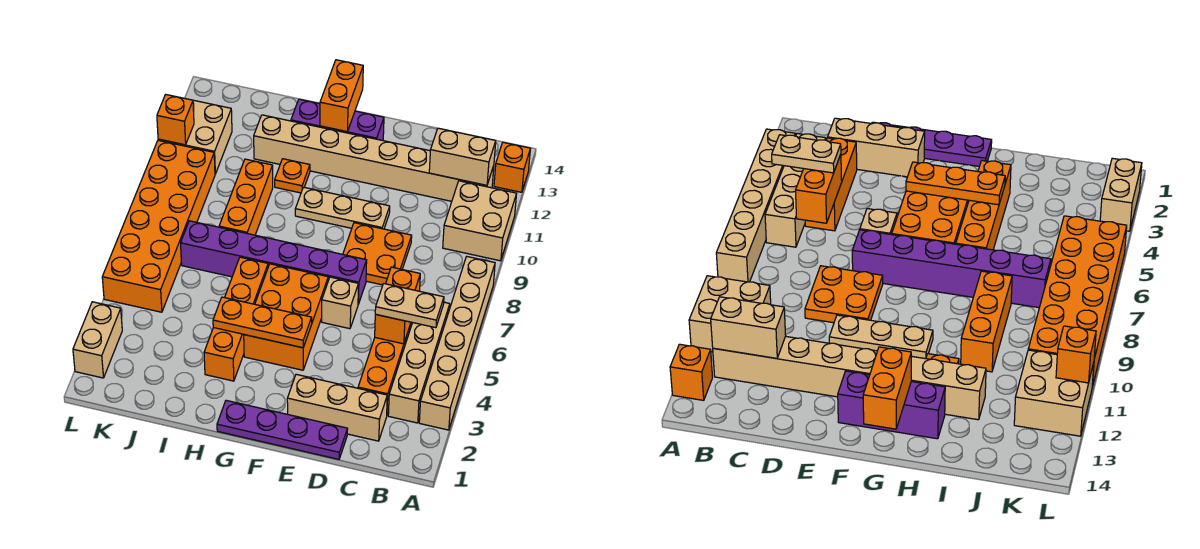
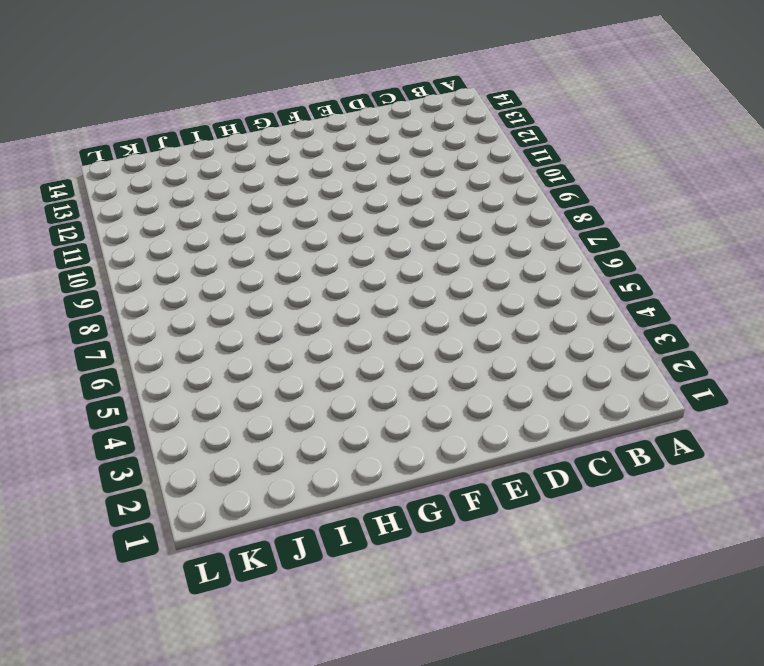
none -> tan 1x6 brick [419,257,495,430]
none -> tan 2x2 brick [443,181,517,261]
none -> orange 1x1 brick [494,142,530,192]

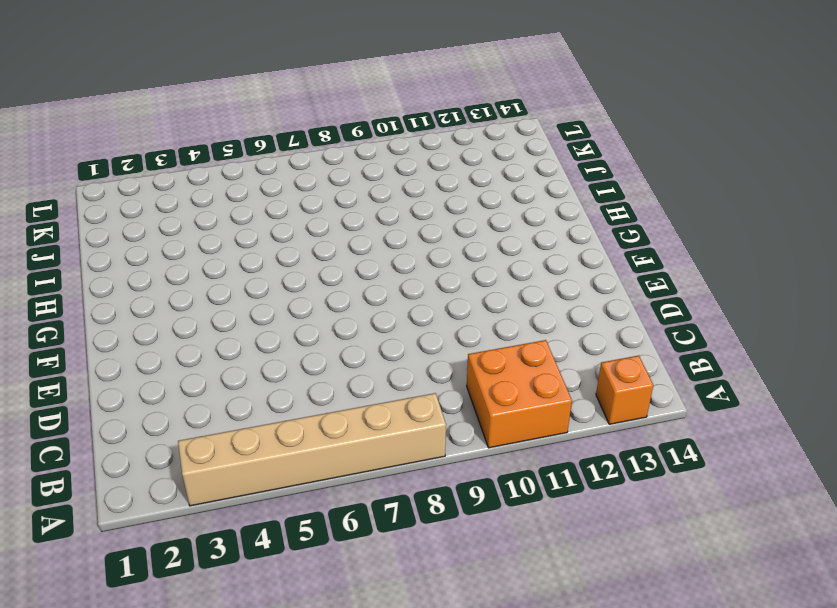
orange 2x2 brick [467,340,572,448] -> tan 2x2 brick [443,181,517,261]
none -> tan 1x4 brick [388,302,450,423]
none -> tan 1x8 brick [254,115,494,201]
none -> tan 1x3 brick [287,374,387,441]

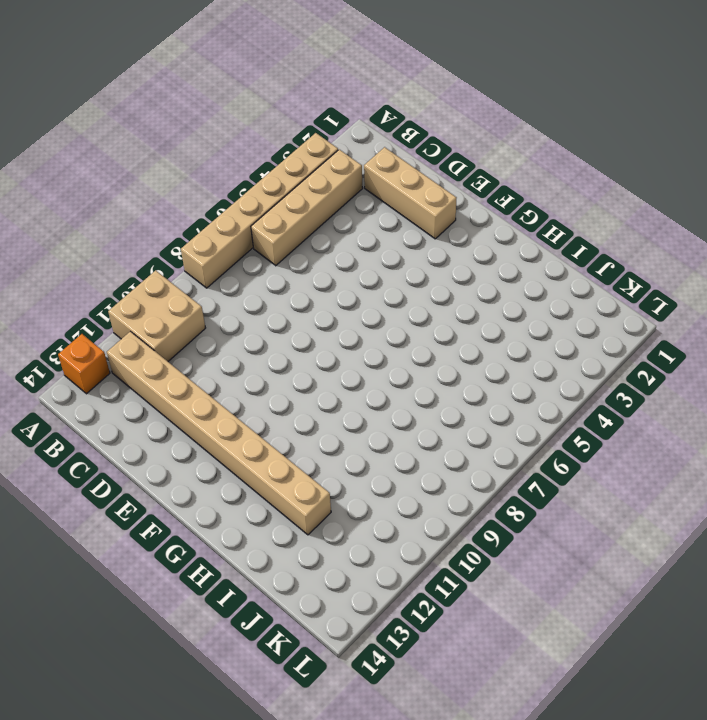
none -> orange 1x3 brick [358,324,411,414]
none -> purple 1x4 plate [217,400,347,459]
none -> orange 2x2 plate [343,223,412,285]

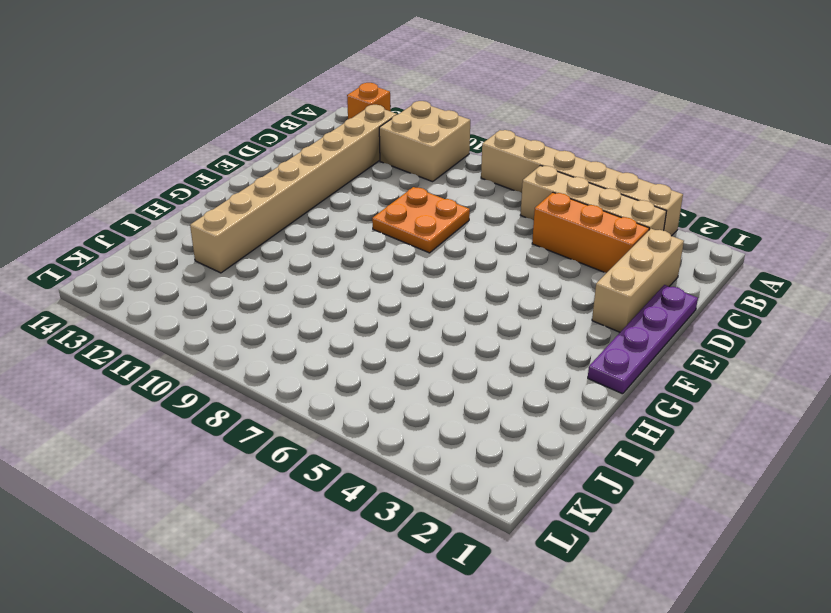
none -> tan 1x1 brick [322,277,359,329]
none -> purple 1x6 brick [181,221,367,304]
none -> tan 1x3 plate [295,187,390,229]

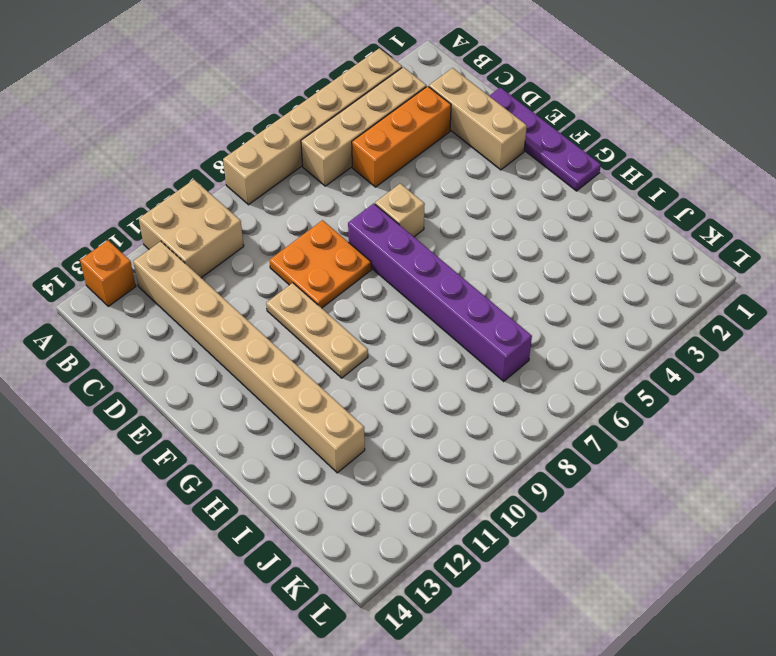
none -> orange 2x3 brick [244,264,328,370]
none -> purple 1x3 brick [291,99,384,141]
none -> orange 1x4 brick [204,257,268,381]

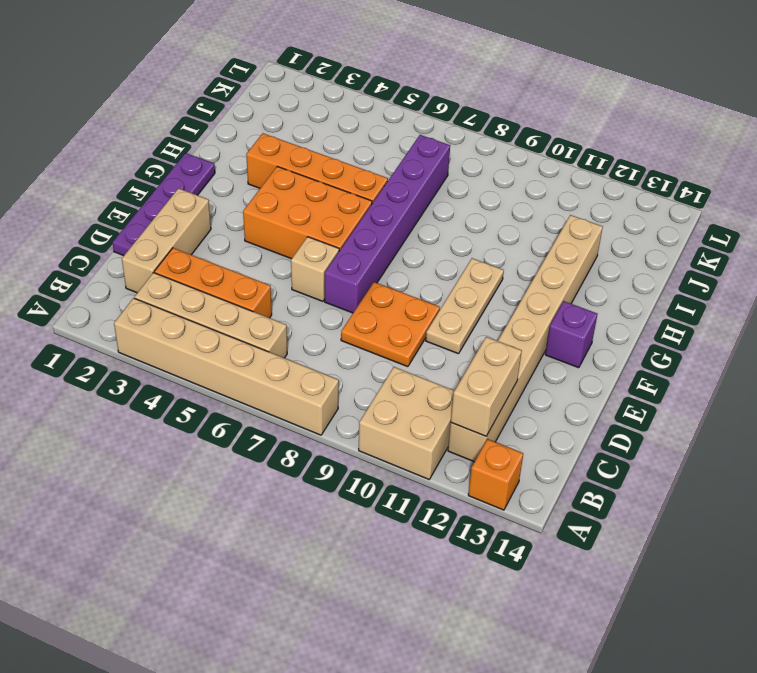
purple 1x1 brick [545,301,597,368] -> purple 1x3 brick [291,99,384,141]
none -> orange 1x1 plate [275,159,310,193]
none -> orange 1x3 brick [219,159,273,235]
none -> orange 2x6 brick [102,140,215,312]

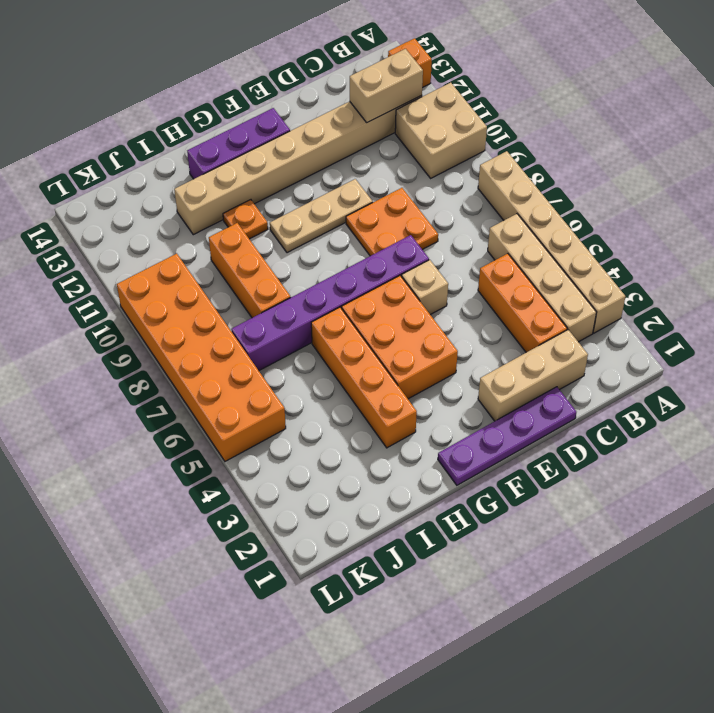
none -> tan 2x2 brick [158,100,232,174]
none -> tan 1x2 brick [73,302,122,378]
none -> orange 1x2 brick [375,267,420,344]

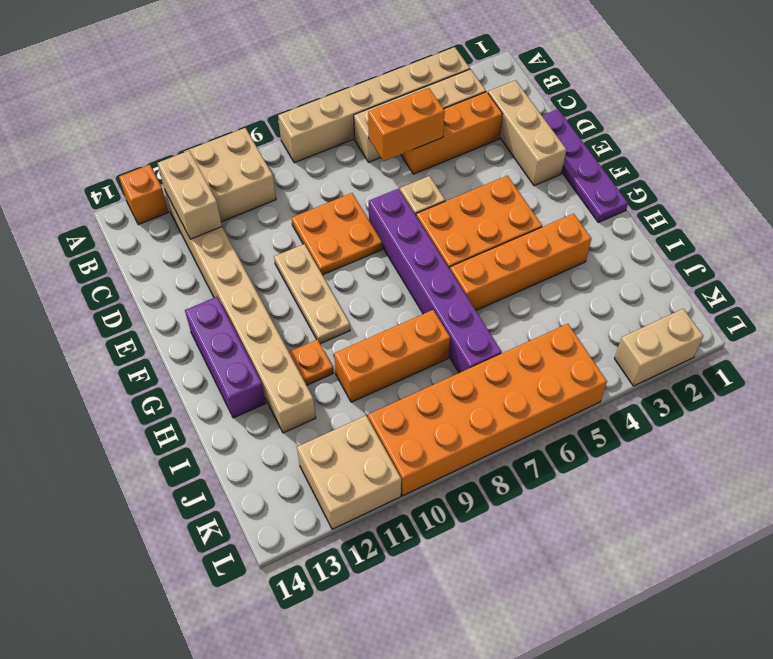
none -> orange 1x3 plate [213,297,312,348]
none -> orange 1x2 brick [320,60,363,132]
none -> orange 1x1 brick [157,95,194,145]

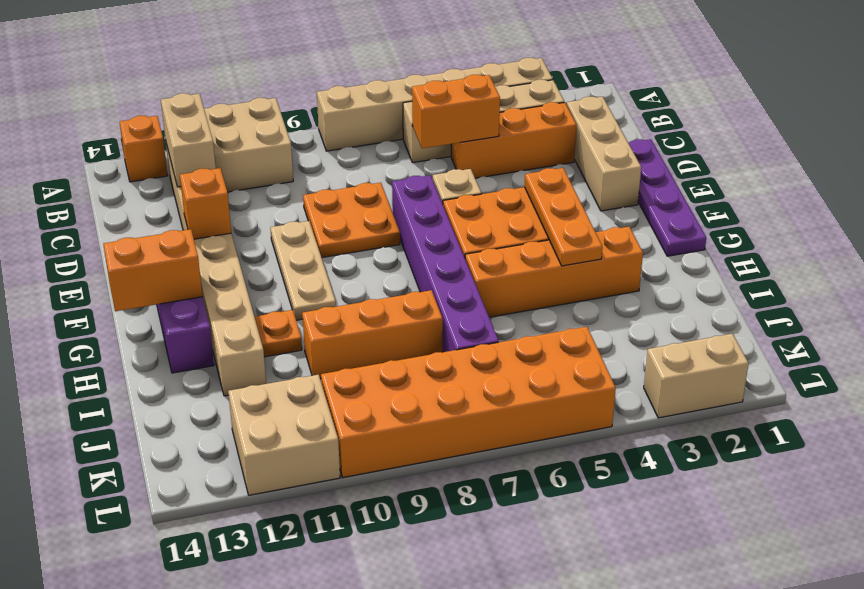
orange 1x1 brick [180,168,231,239] -> orange 1x1 brick moved to [157,95,194,145]
none -> tan 1x2 plate [375,284,444,328]

